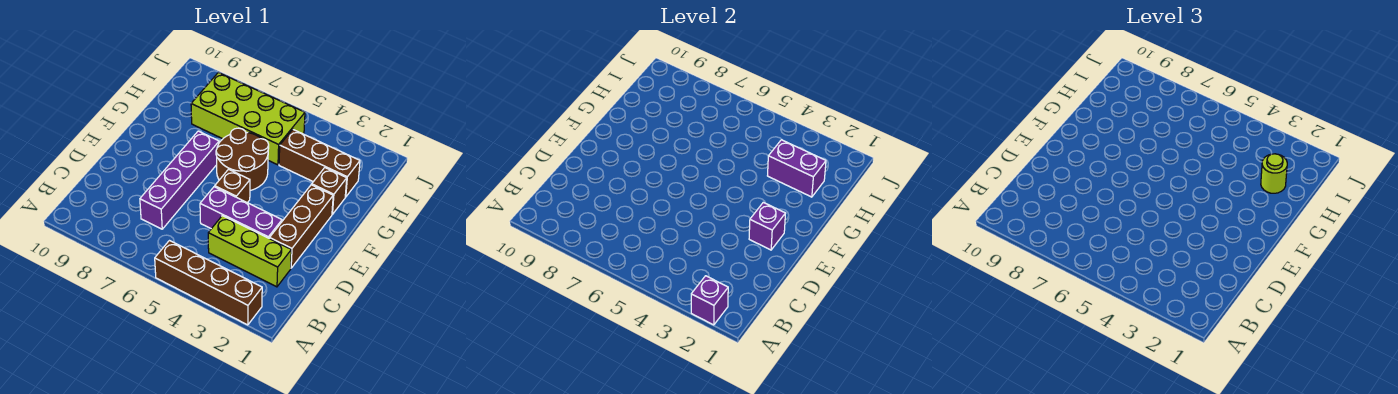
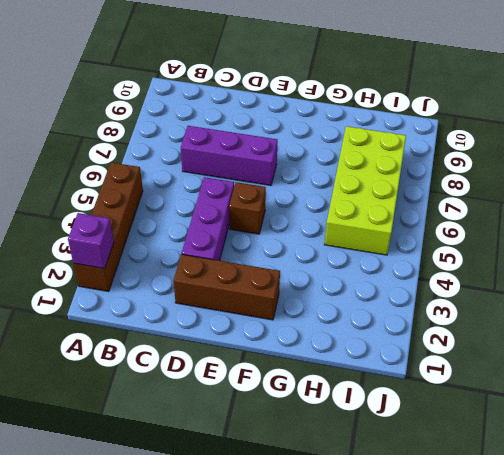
purple 1x3 brick [181,126,278,185] -> purple 1x4 brick [140,131,219,229]
none -> lime 1x3 brick [208,216,291,287]
none -> brown 2x2 round brick [216,128,269,190]
none -> brown 1x1 brick [312,168,347,214]

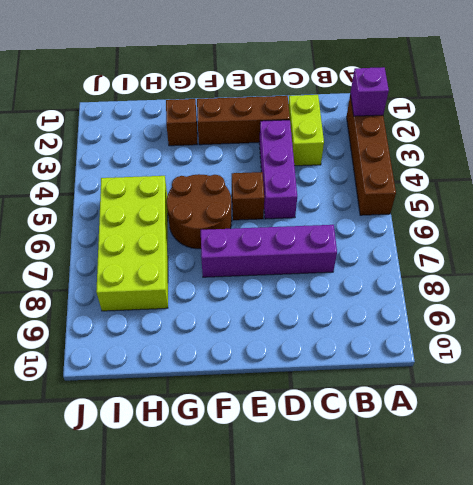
lime 1x2 brick [289,95,324,166] -> lime 1x3 brick [208,216,291,287]
none -> brown 1x3 brick [279,130,360,197]
none -> purple 1x1 brick [749,202,786,250]
none -> purple 1x2 brick [768,140,826,197]

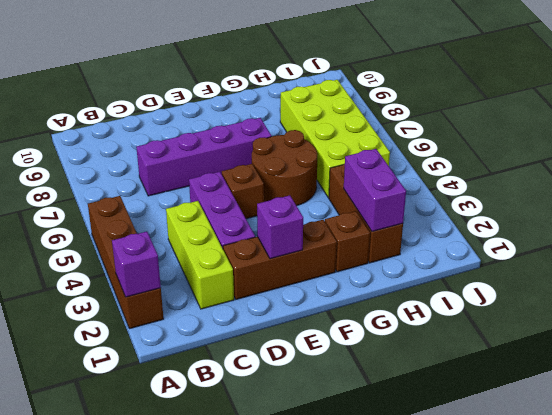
none -> lime 1x1 round brick [1261,154,1287,193]

